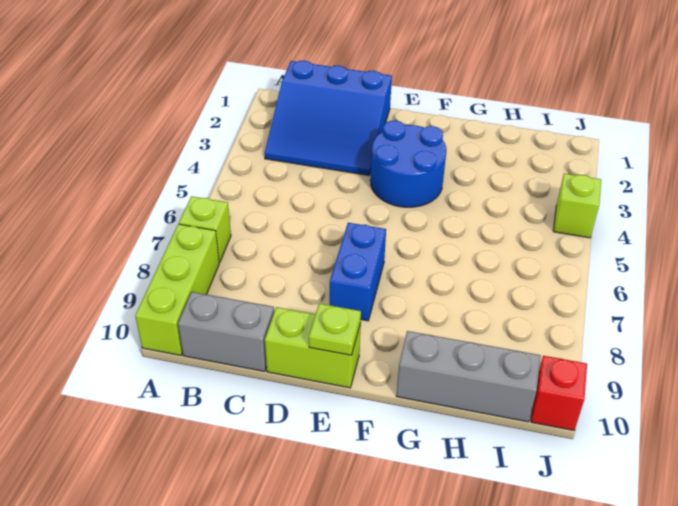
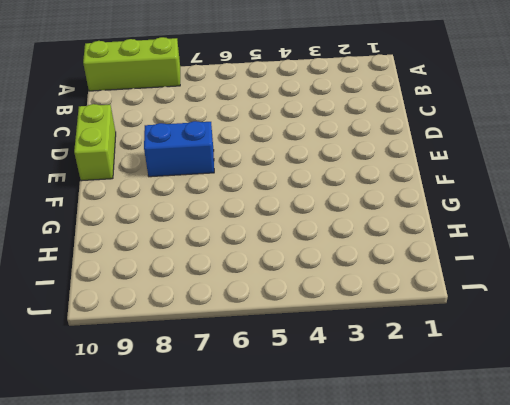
none -> lime 1x1 brick [179,196,231,262]
none -> blue 3x3 slope [265,61,392,175]

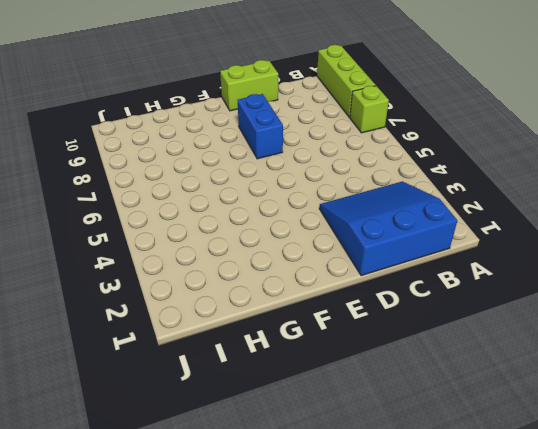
none -> grey 1x2 brick [178,292,274,371]
none -> blue 2x2 round brick [370,121,446,207]

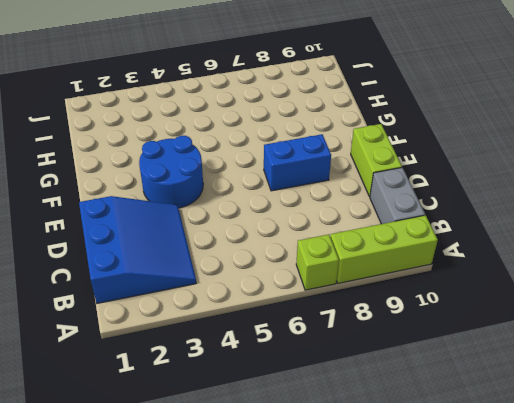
none -> grey 1x3 brick [396,331,541,422]
none -> lime 1x1 brick [553,174,601,238]

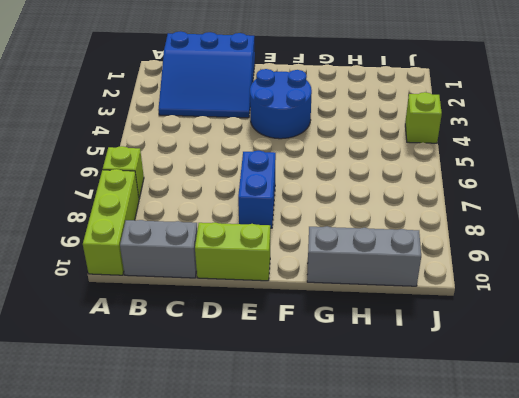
none -> red 1x1 brick [531,356,587,430]
none -> lime 1x1 plate [309,303,361,355]

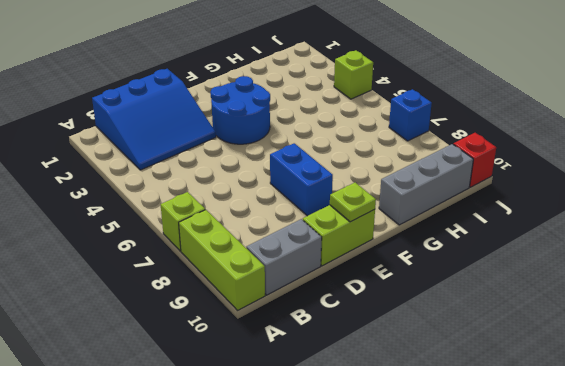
blue 1x1 brick [389,89,432,141] -> none

